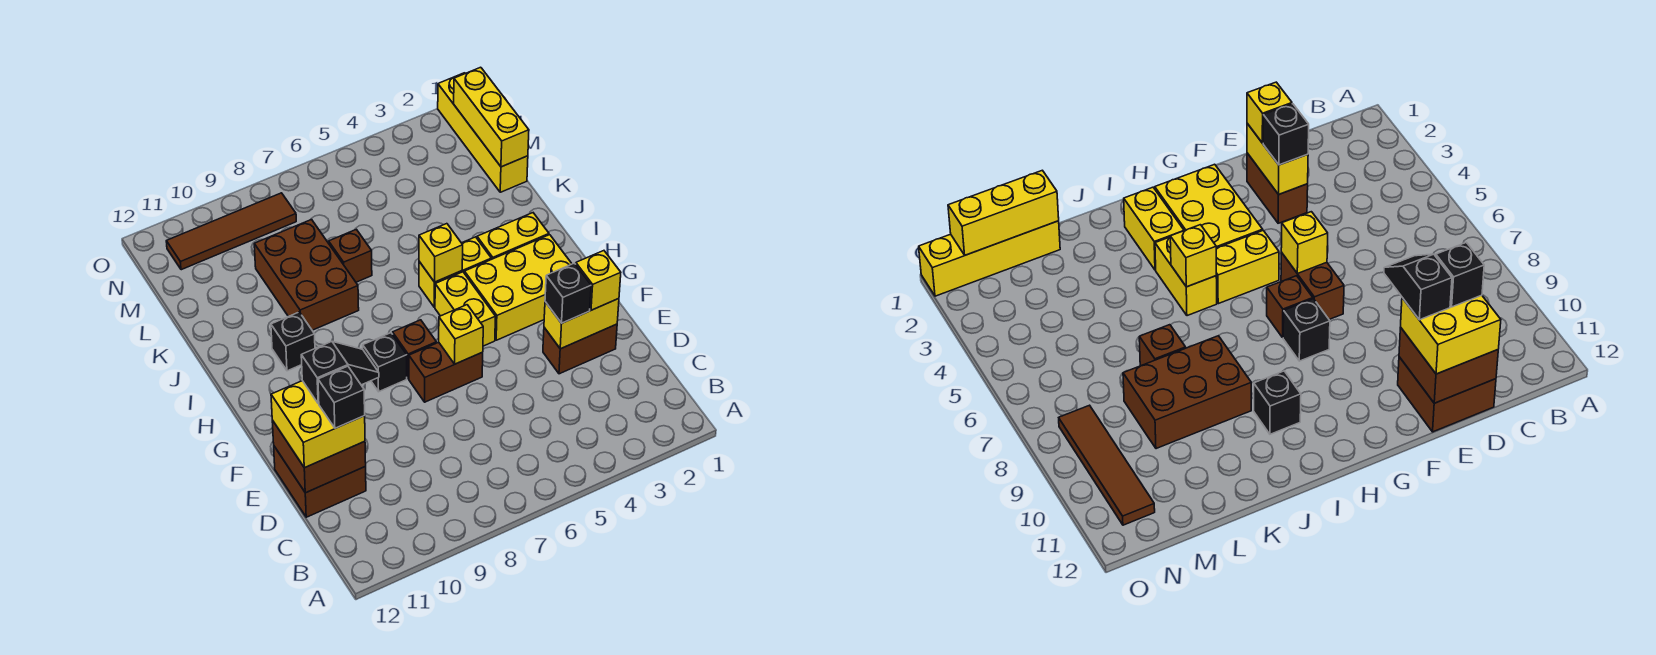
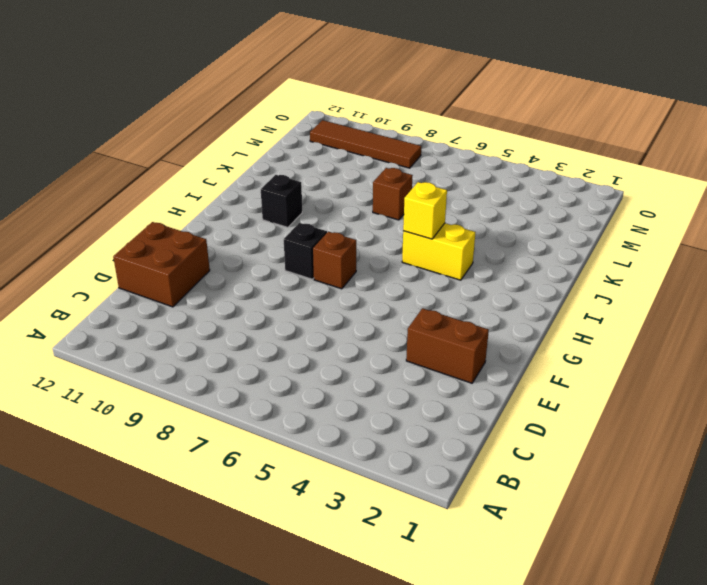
none -> brown 1x2 brick [409,342,483,402]
none -> yellow 2x3 brick [464,235,572,340]
none -> yellow 1x2 brick [435,272,495,346]

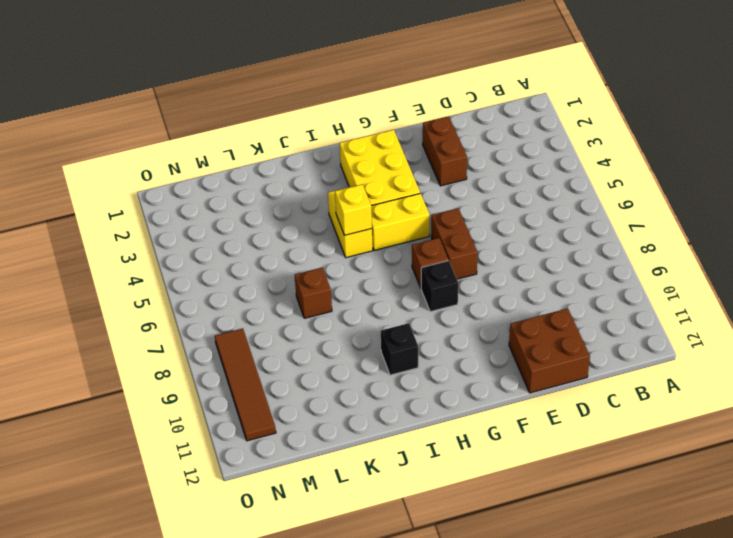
none -> yellow 1x2 brick [477,213,549,259]
none -> brown 2x3 brick [254,220,359,330]
none -> yellow 1x4 brick [438,73,528,192]

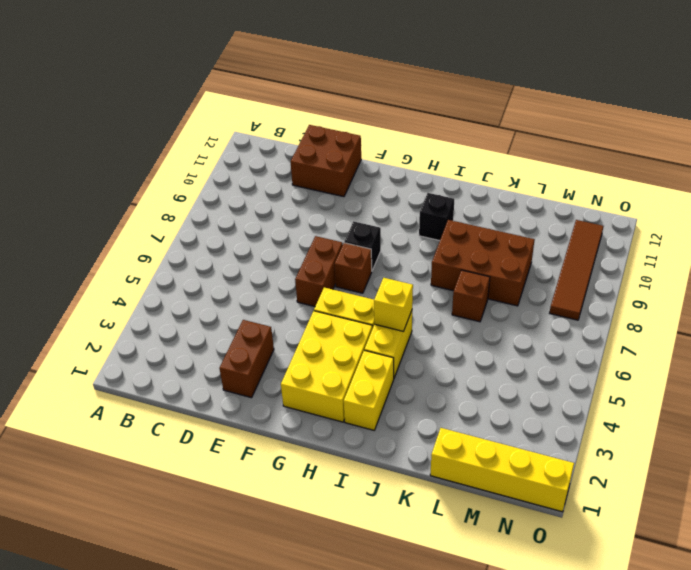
none -> brown 2x2 brick [272,420,366,493]
none -> yellow 1x2 brick [544,299,619,349]
none -> yellow 1x1 brick [439,305,483,364]

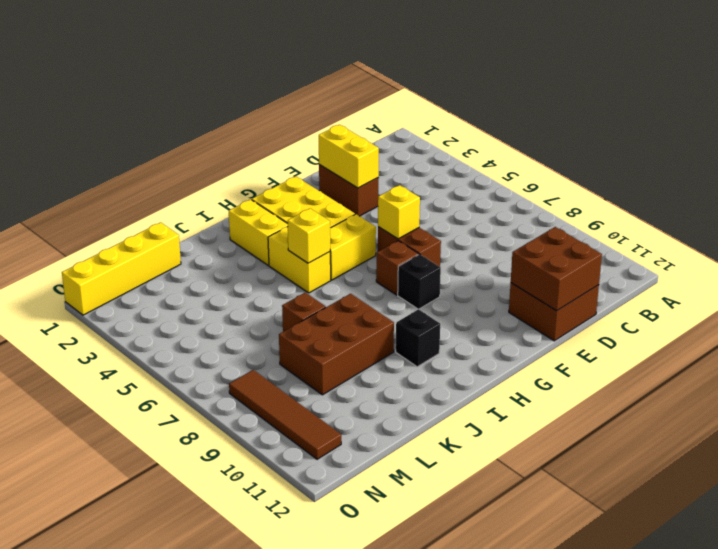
none -> yellow 1x3 brick [454,67,529,167]
none -> yellow 2x2 brick [271,381,365,468]
none -> yellow 1x1 brick [576,251,621,310]

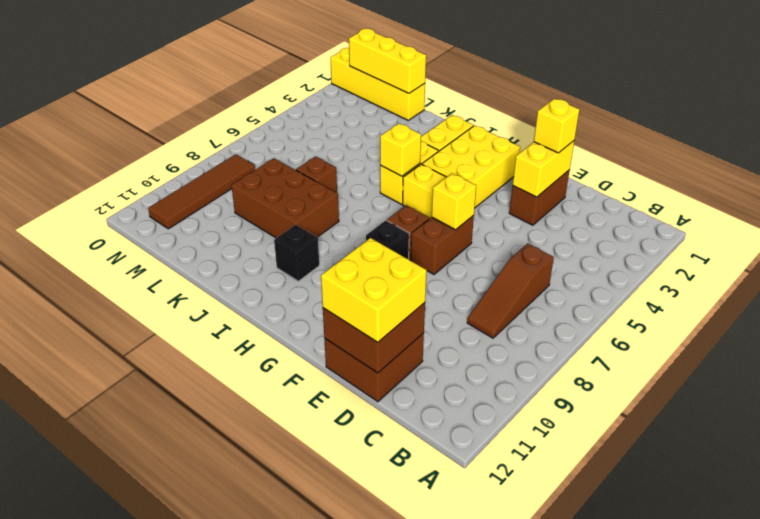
brown 1x3 slope [467,243,554,338] -> none
none -> black 1x1 brick [545,263,591,323]
none -> black 1x1 brick [318,366,365,428]
none -> black 1x2 slope [301,341,379,404]

